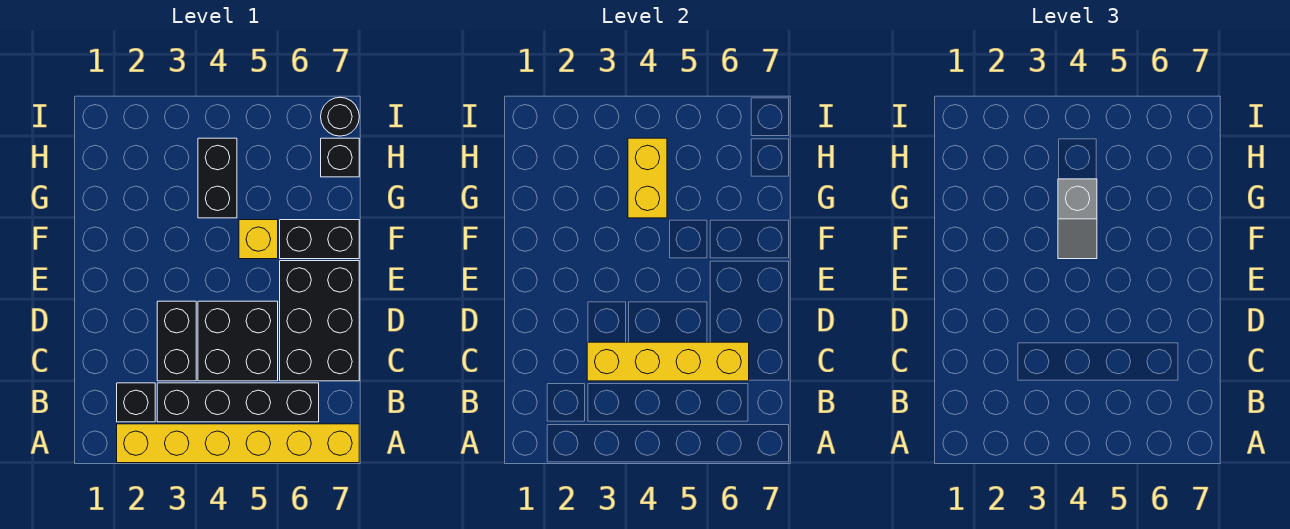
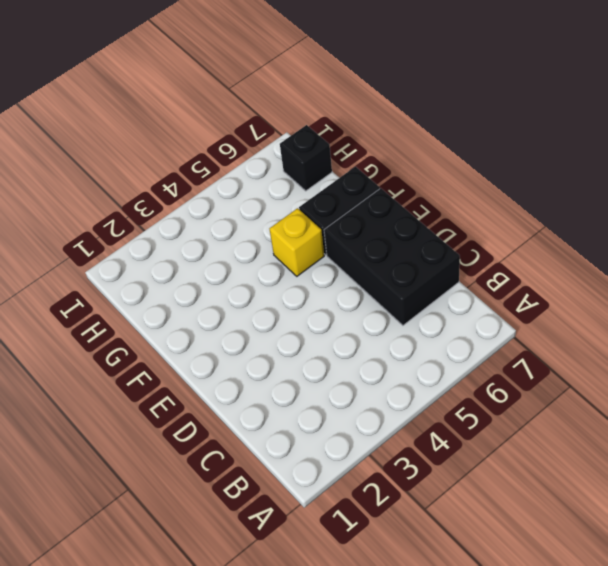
none -> yellow 1x6 brick [117,424,359,463]
none -> black 1x1 brick [117,383,155,422]
none -> black 1x4 brick [157,383,319,422]

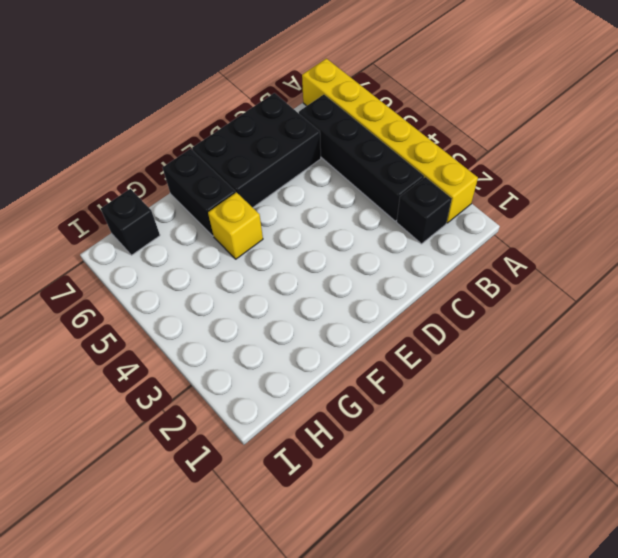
none -> black 1x2 brick [157,301,196,381]
none -> black 2x2 brick [198,301,278,381]
none -> black 1x2 brick [198,138,237,218]

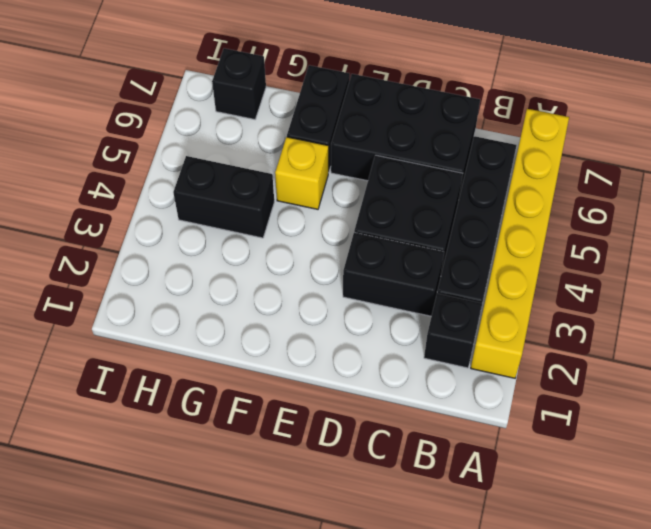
none -> black 1x1 round brick [321,97,359,136]
none -> yellow 1x4 brick [587,342,749,381]
none -> yellow 1x2 brick [628,138,667,218]

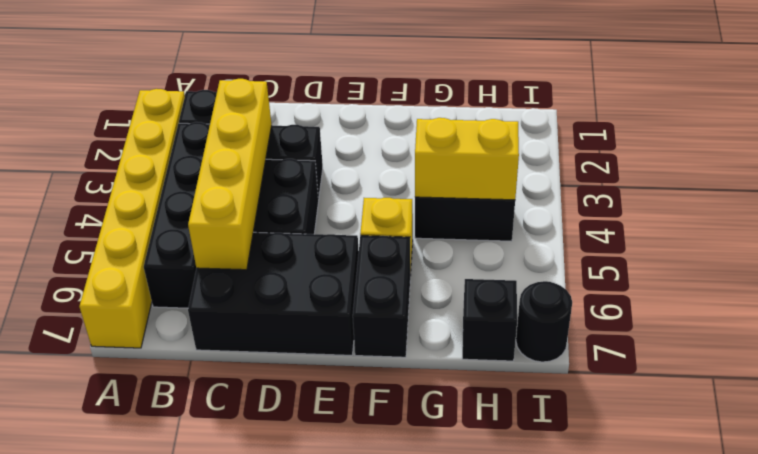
none -> grey 1x2 slope [1058,179,1097,259]

